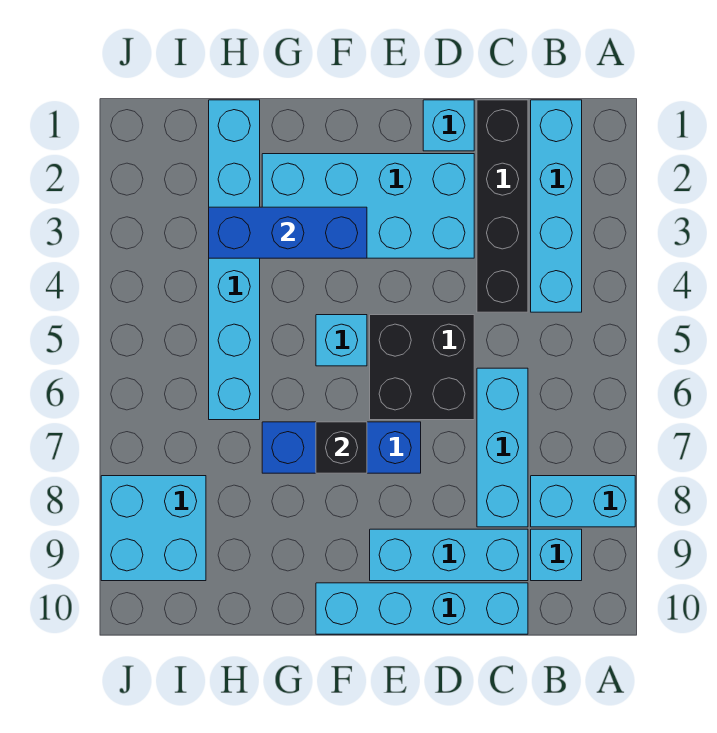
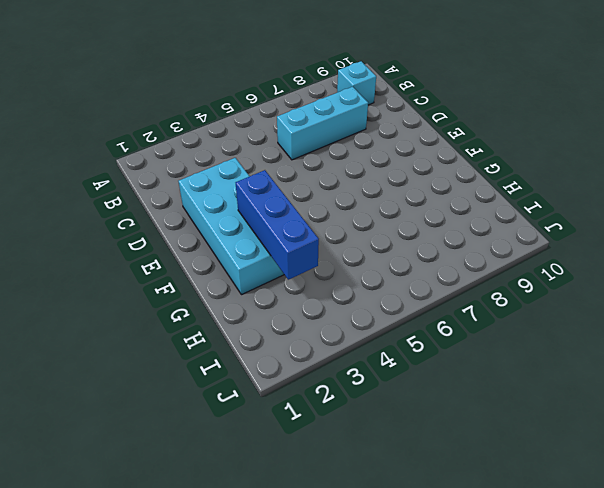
none -> cyan 1x2 brick [531,476,635,527]
none -> cyan 1x4 brick [531,100,582,312]
none -> black 1x4 brick [477,100,528,312]

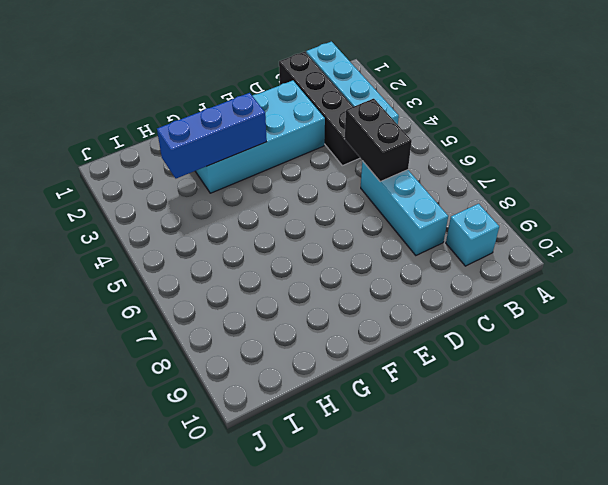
black 1x2 brick [345,99,412,182] -> none
none -> cyan 1x2 brick [531,476,635,527]
none -> cyan 1x3 brick [370,529,528,581]
none -> cyan 1x4 brick [316,583,528,634]

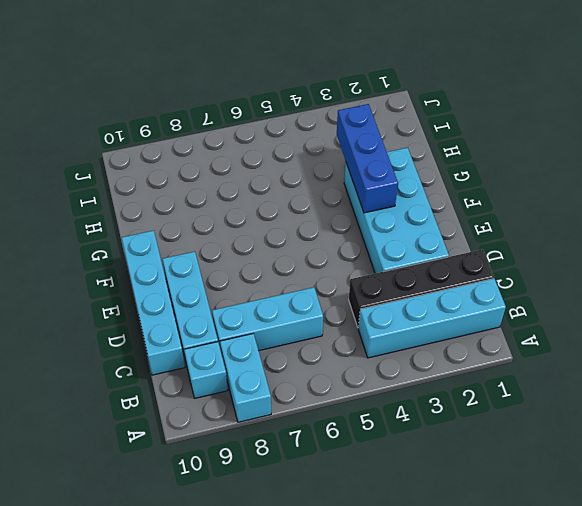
none -> cyan 1x1 brick [423,100,474,151]
none -> black 2x2 brick [370,315,474,420]
none -> blue 1x3 brick [262,422,421,473]

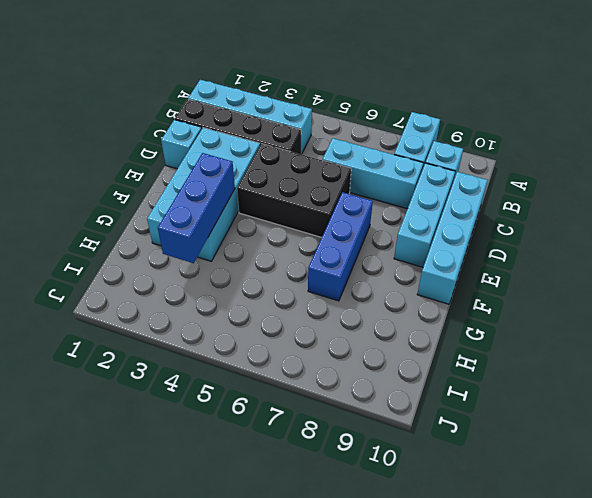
black 2x3 brick [237,144,351,237] -> black 2x2 brick [370,315,474,420]
none -> cyan 1x1 brick [316,315,367,366]
none -> cyan 1x6 brick [209,100,260,420]
none -> cyan 2x2 brick [101,476,206,581]

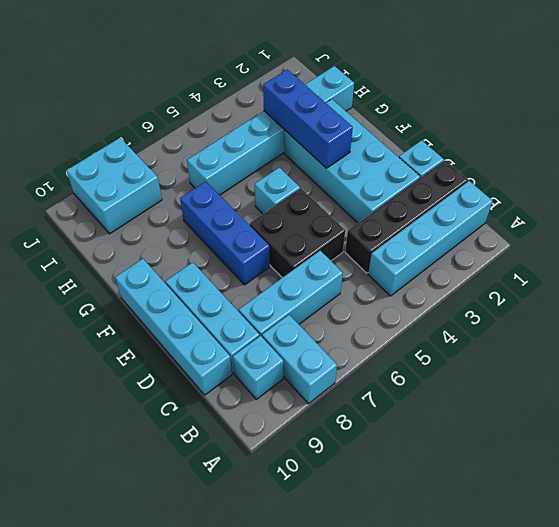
none -> black 1x1 brick [316,422,367,473]

